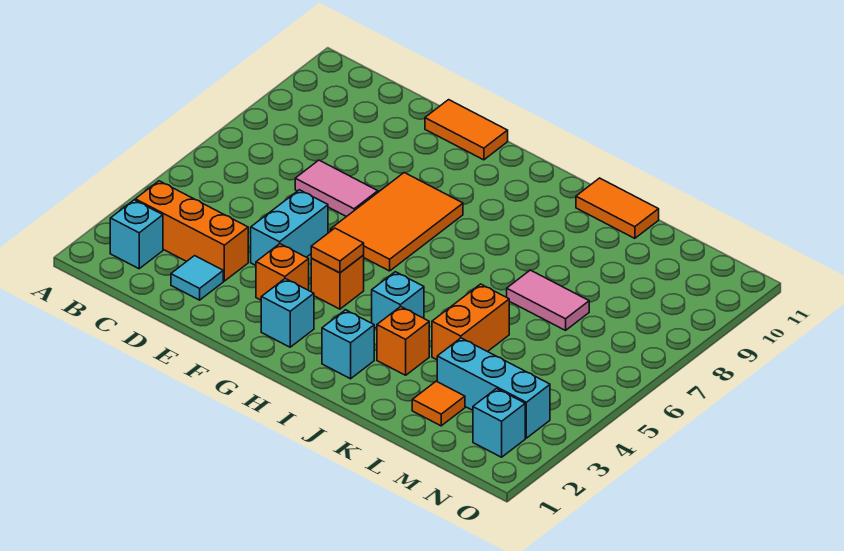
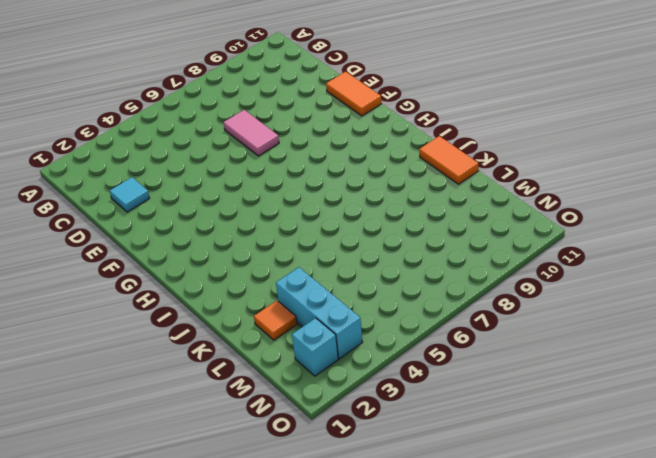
none -> cyan 1x1 brick [110,200,163,269]
none -> orange 1x3 brick [135,181,248,281]
none -> cyan 1x2 brick [251,190,328,265]

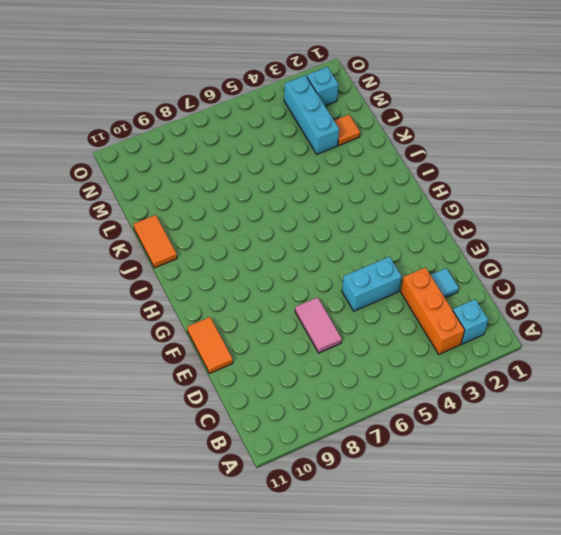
none -> orange 1x1 brick [256,244,309,300]
none -> orange 2x3 tile [331,173,463,271]
none -> cyan 1x1 brick [261,279,314,347]

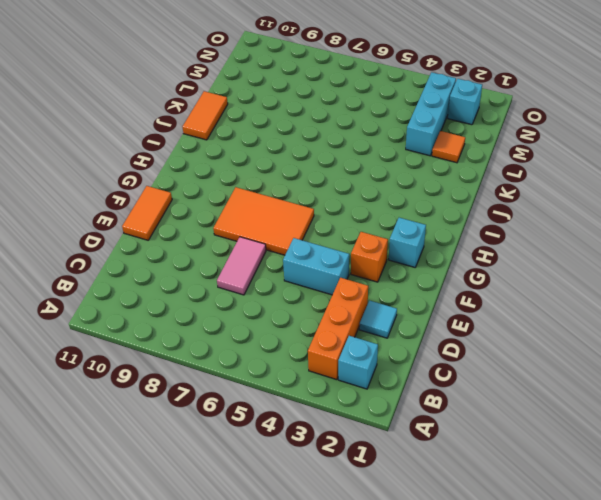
none -> orange 1x1 brick [311,255,364,309]
none -> cyan 1x1 brick [322,310,374,379]
none -> cyan 1x1 brick [372,272,424,328]

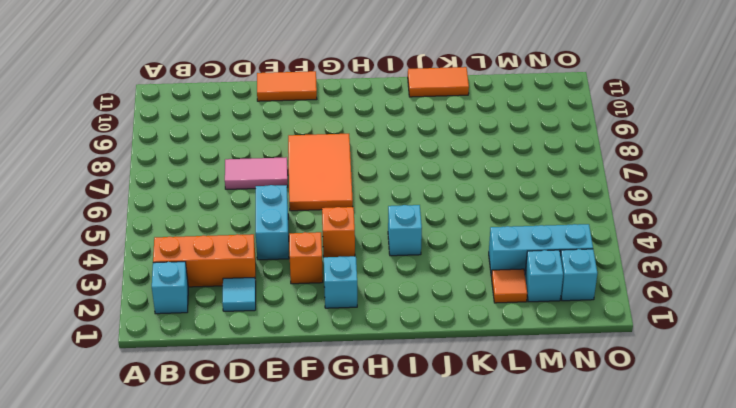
cyan 1x1 brick [525,250,563,302] -> cyan 1x1 brick moved to [322,310,374,379]
none -> orange 1x1 brick [377,306,429,375]
none -> orange 1x2 brick [432,284,509,360]
none -> pink 1x2 tile [507,270,589,330]

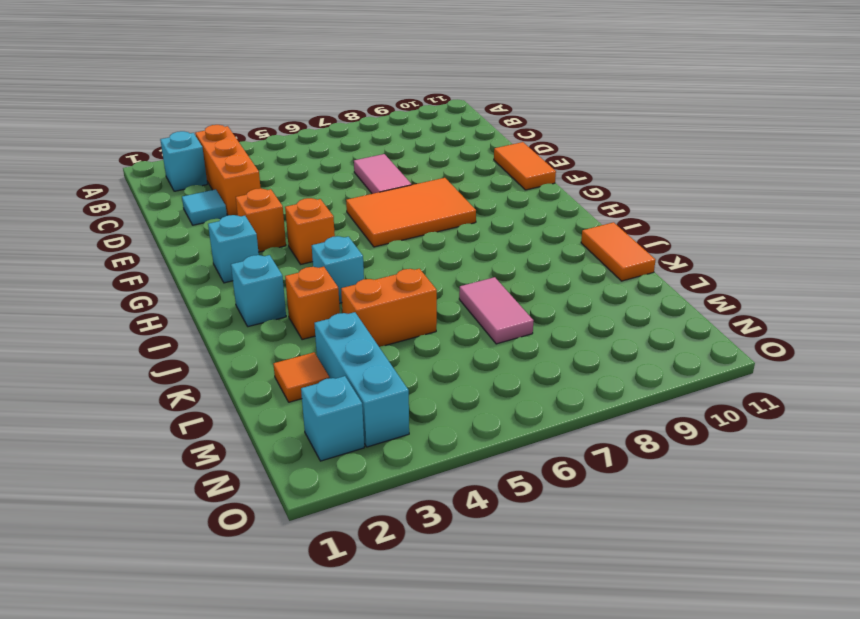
none -> cyan 1x2 brick [251,190,328,265]
none -> orange 1x1 tile [311,228,364,273]

